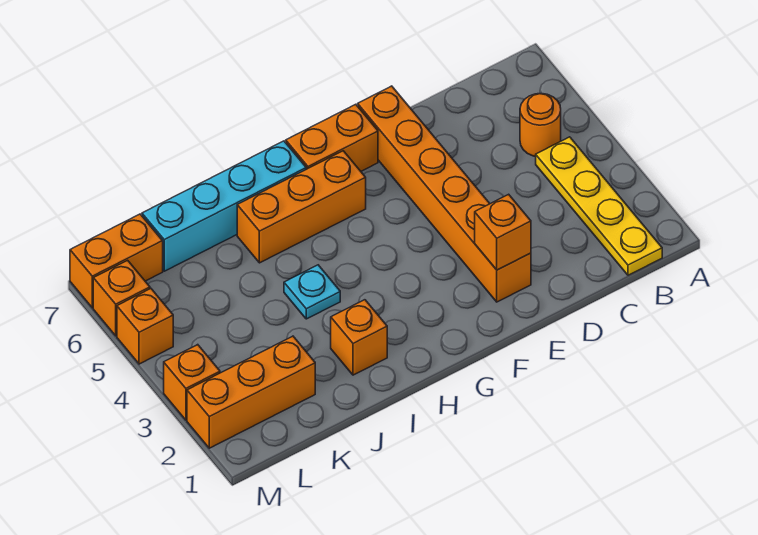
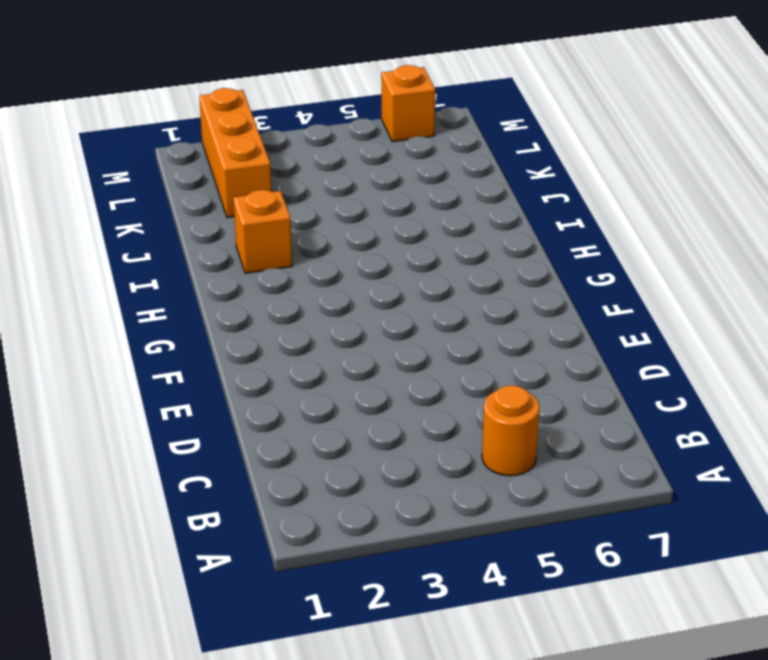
none -> yellow 1x4 plate [536,137,662,275]
none -> orange 1x6 brick [358,86,531,302]
none -> orange 1x2 brick [286,104,378,171]

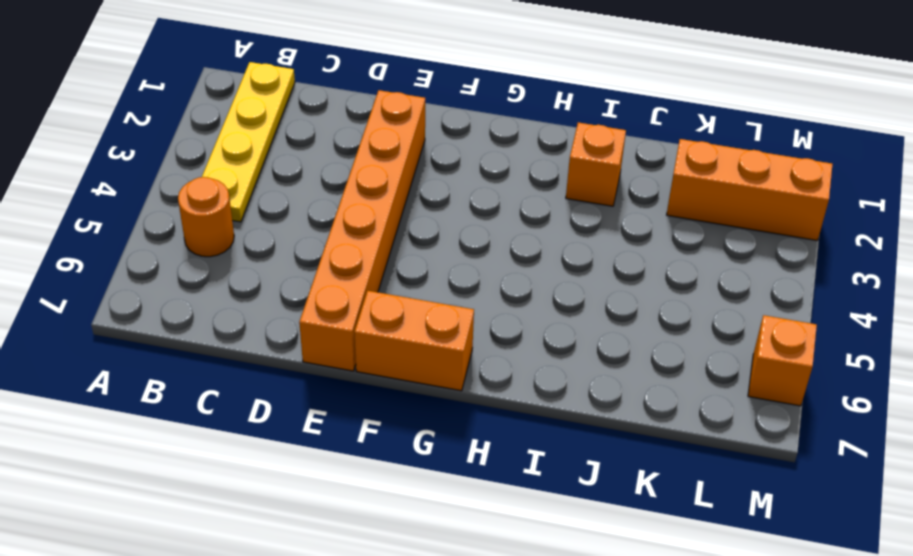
none -> orange 1x3 brick [237,151,366,263]
none -> cyan 1x4 brick [142,141,306,271]
none -> cyan 1x1 plate [284,265,340,319]

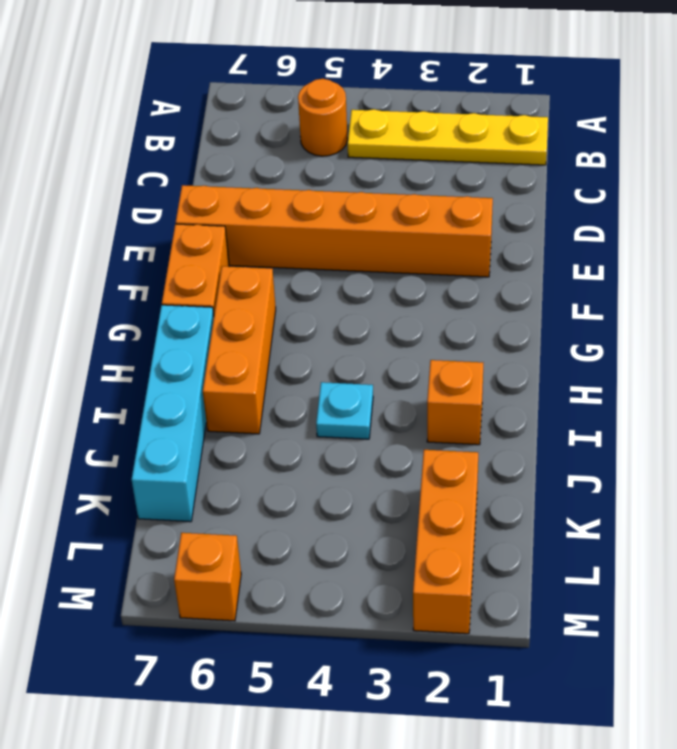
none -> orange 1x2 brick [70,214,163,308]
none -> orange 1x1 brick [164,345,220,420]
none -> orange 1x1 brick [117,289,173,364]

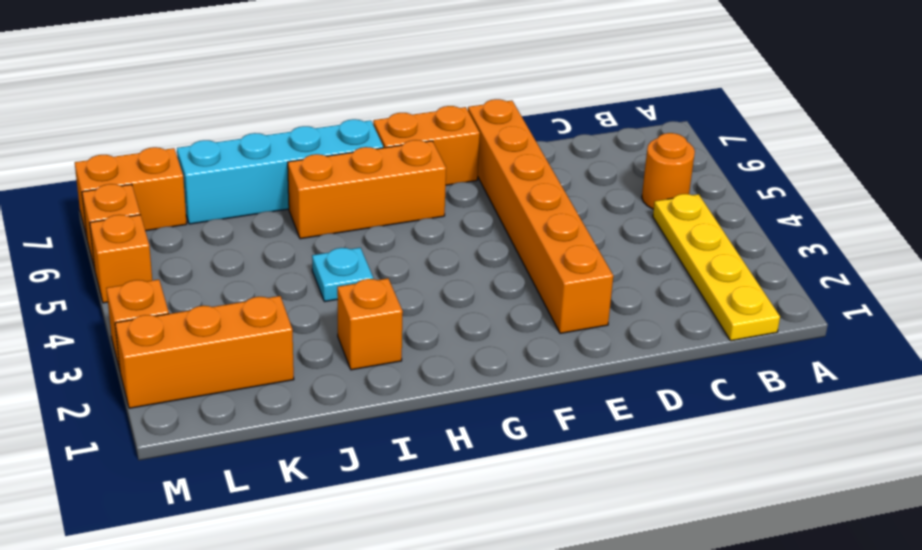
none -> orange 1x1 brick [475,194,531,270]

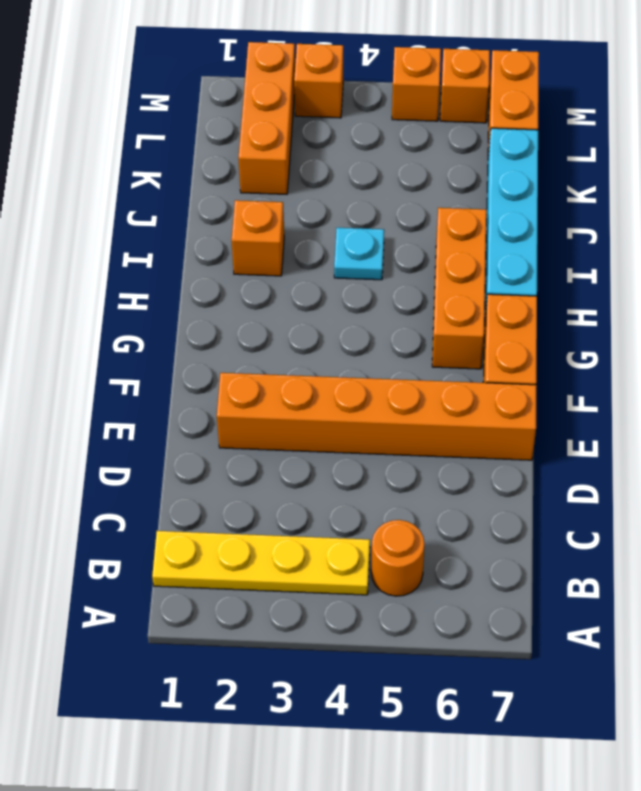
none -> orange 1x1 brick [475,194,531,270]

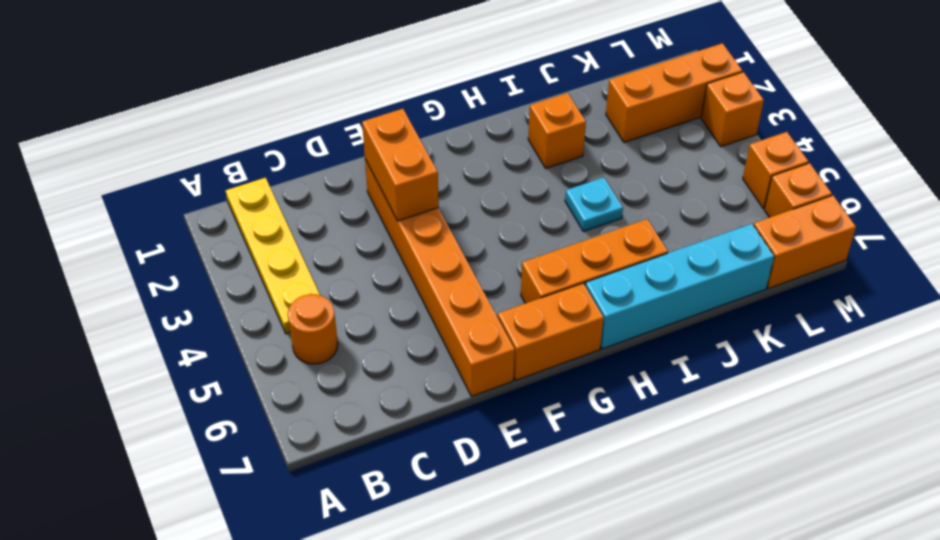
orange 1x2 brick [362,109,439,221] -> orange 1x1 brick [475,194,531,270]

